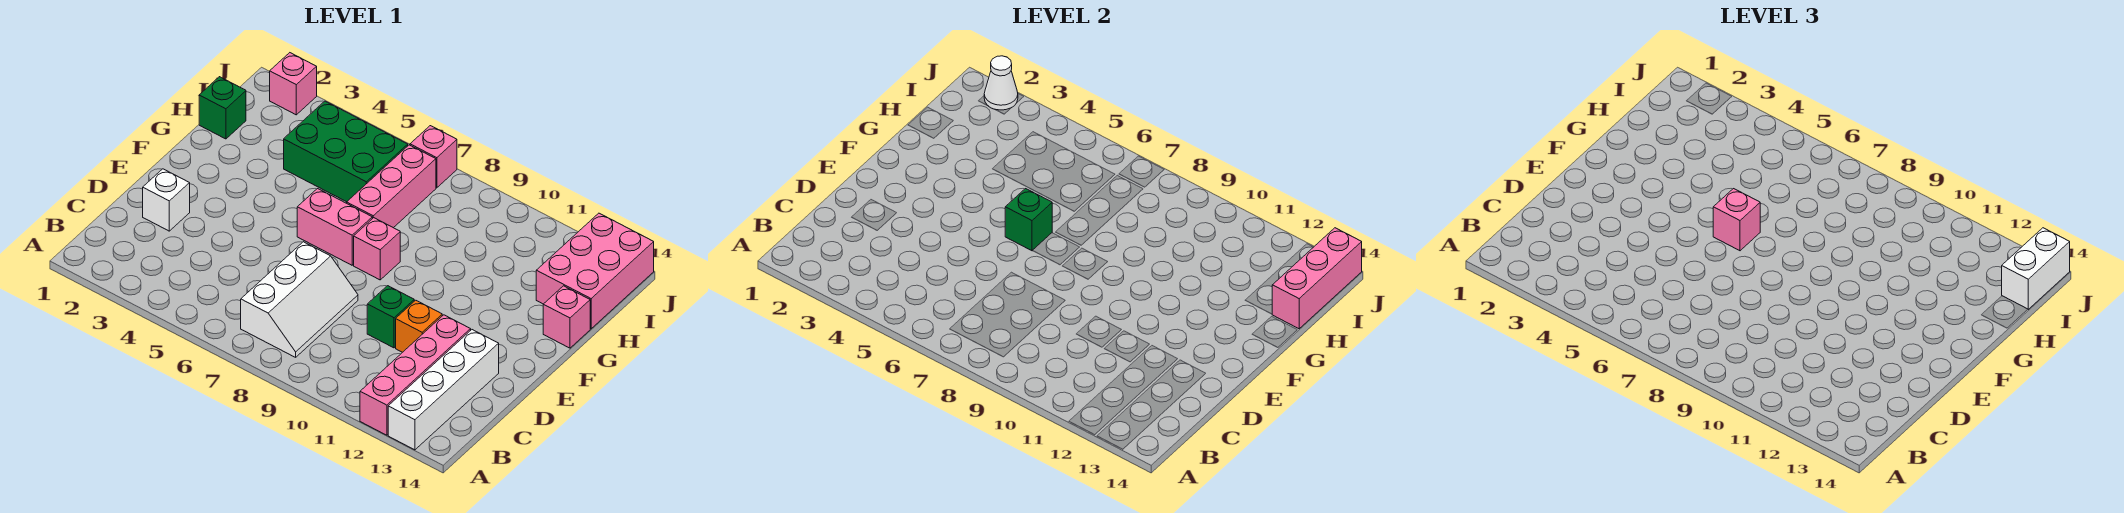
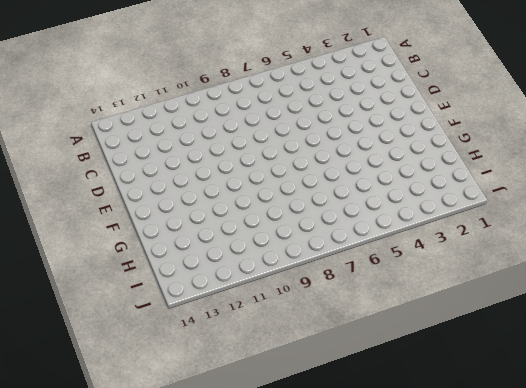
none -> pink 1x4 brick [360,315,471,435]
none -> white 1x4 brick [388,330,499,450]
none -> white 2x3 slope [241,242,358,357]

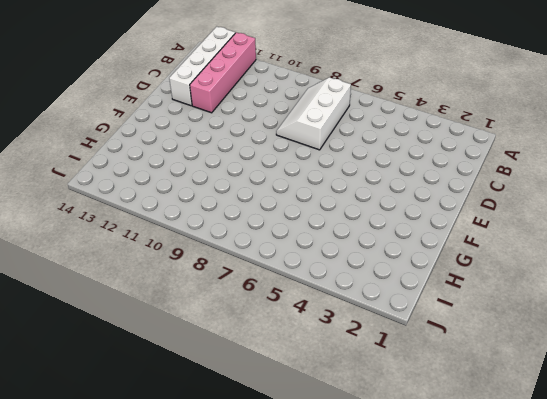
none -> white 1x1 brick [143,169,190,231]
none -> green 1x1 brick [367,286,414,348]
none -> orange 1x1 brick [396,300,442,352]

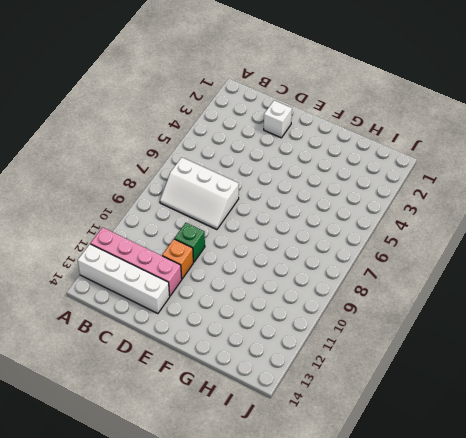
none -> pink 1x2 brick [297,189,372,265]
none -> pink 1x1 brick [354,218,400,280]
none -> pink 1x3 brick [347,145,436,228]

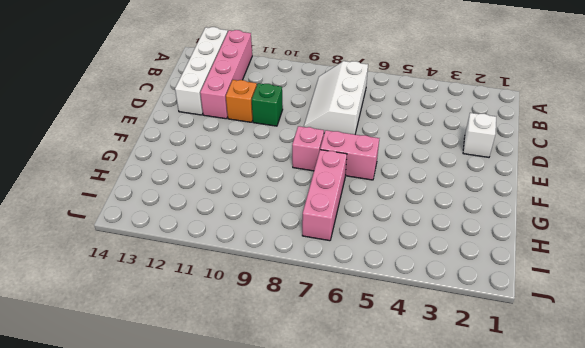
none -> pink 1x1 brick [543,286,590,348]
none -> green 1x1 brick [199,77,246,139]
none -> green 2x3 brick [284,101,408,202]

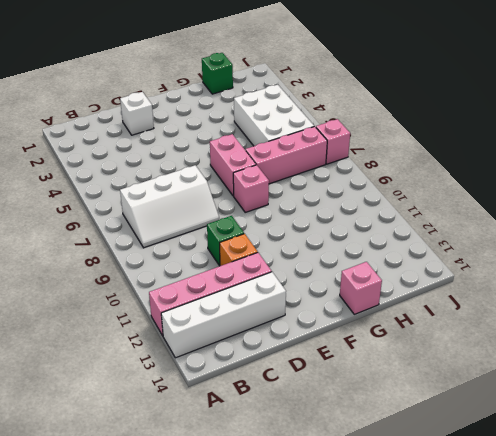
white 2x3 brick [234,85,314,146] -> green 2x3 brick [284,101,408,202]
none -> pink 2x3 brick [536,213,654,329]
none -> pink 1x1 brick [270,53,317,115]
none -> green 1x1 brick [1005,189,1052,251]

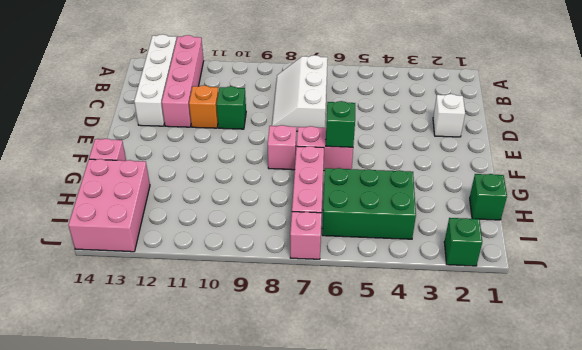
green 1x1 brick [444,218,482,266] -> pink 1x1 brick [270,53,317,115]
none -> pink 1x3 brick [1272,228,1362,329]
none -> white 1x1 cone [984,56,1018,110]
none -> pink 1x1 brick [1713,189,1760,251]

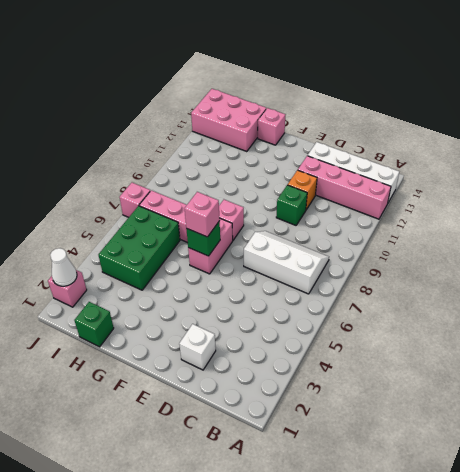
none -> pink 1x3 brick [1272,228,1362,329]
none -> white 1x2 brick [2002,228,2070,309]

